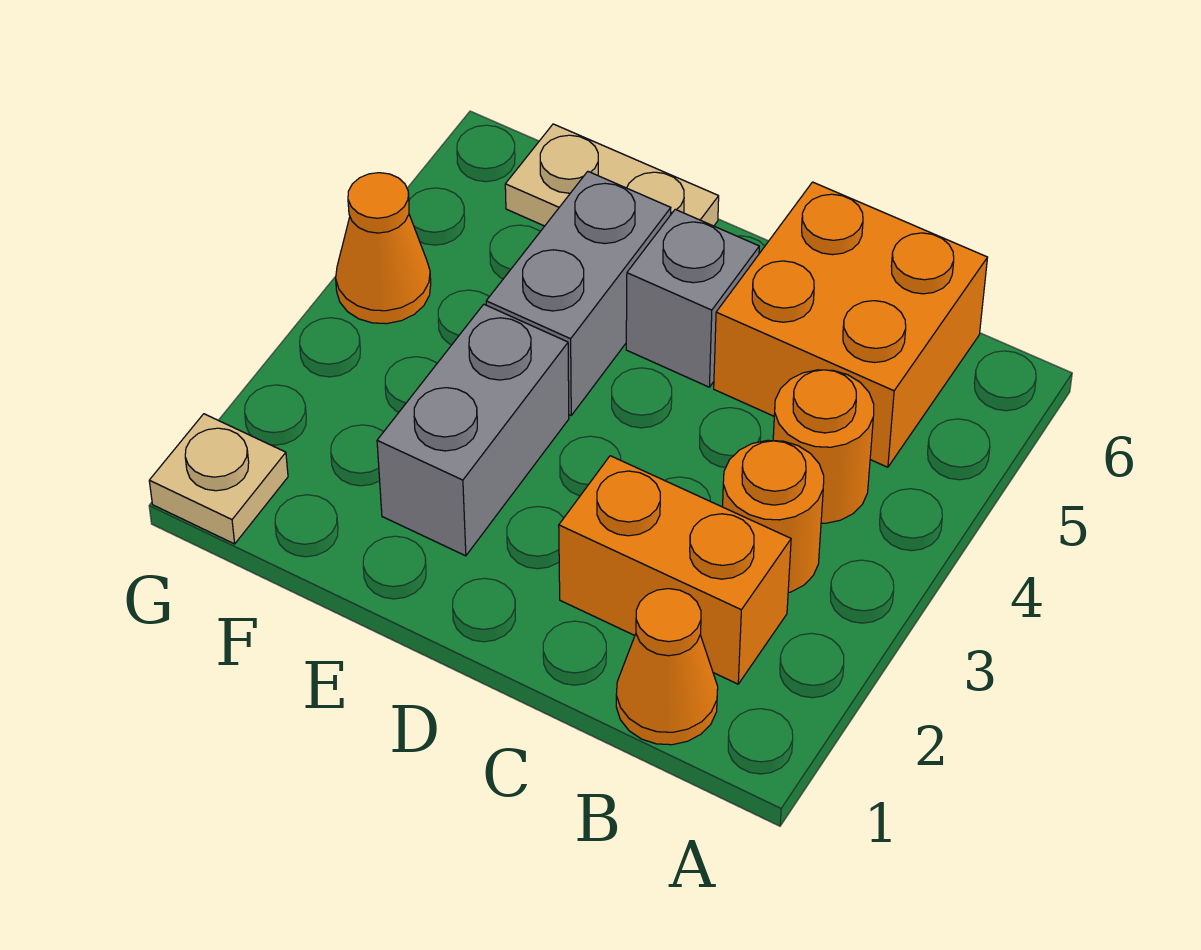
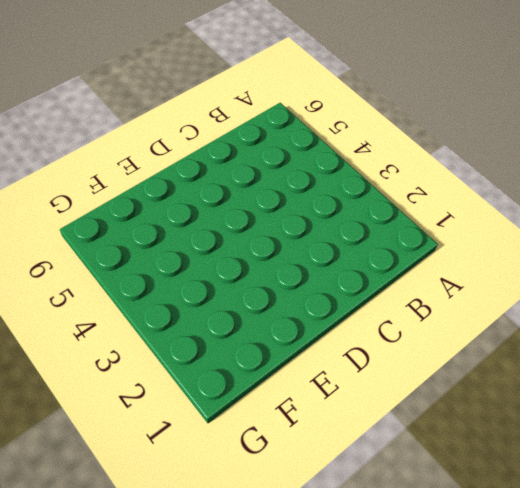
none -> orange 1x1 cone [616,589,718,745]
none -> orange 1x2 brick [559,456,791,684]

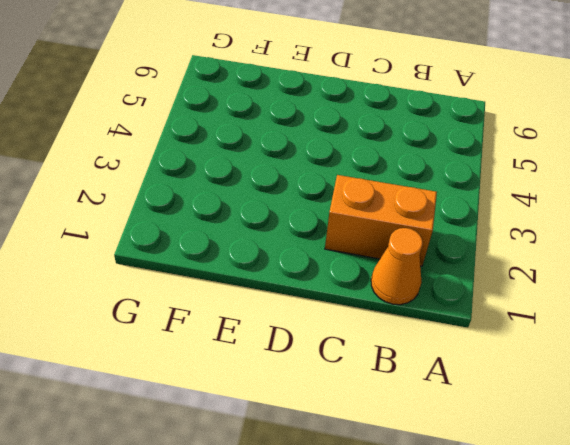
none -> orange 1x1 round brick [723,440,824,593]
none -> orange 1x1 round brick [773,370,874,523]

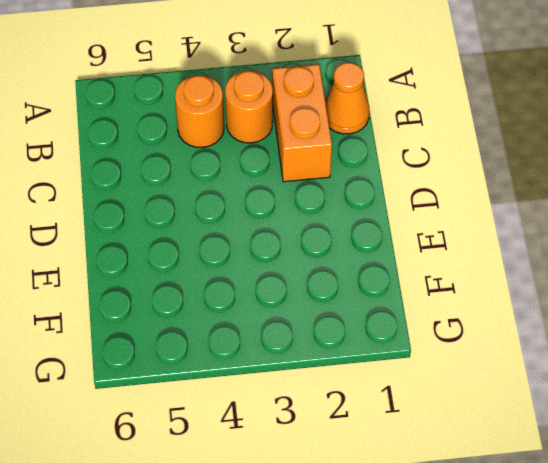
none -> orange 2x2 brick [714,182,988,467]
none -> grey 1x1 brick [626,209,759,387]

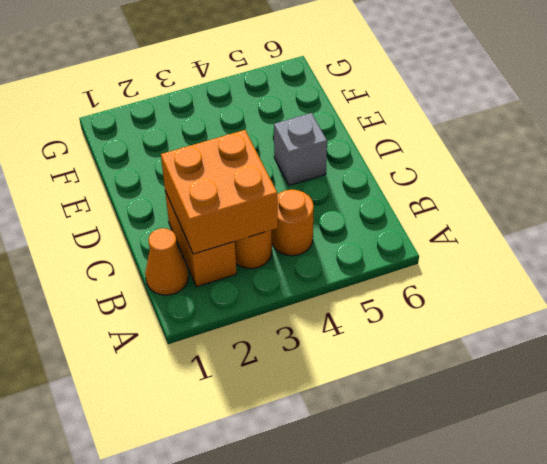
orange 2x2 brick [161,130,278,254] -> orange 2x2 brick moved to [714,182,988,467]
none -> grey 1x2 brick [377,304,569,556]
none -> grey 1x2 brick [486,172,671,415]

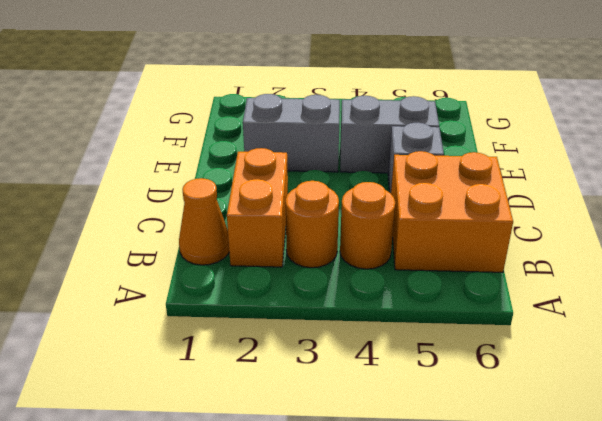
none -> tan 1x2 plate [505,124,719,226]
none -> tan 1x1 plate [149,414,288,544]

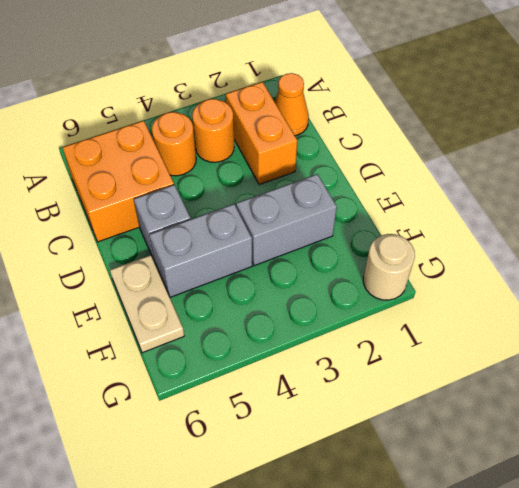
tan 1x1 round brick [363,234,415,300] -> tan 1x1 plate [149,414,288,544]
none -> orange 1x1 cone [336,173,431,324]

